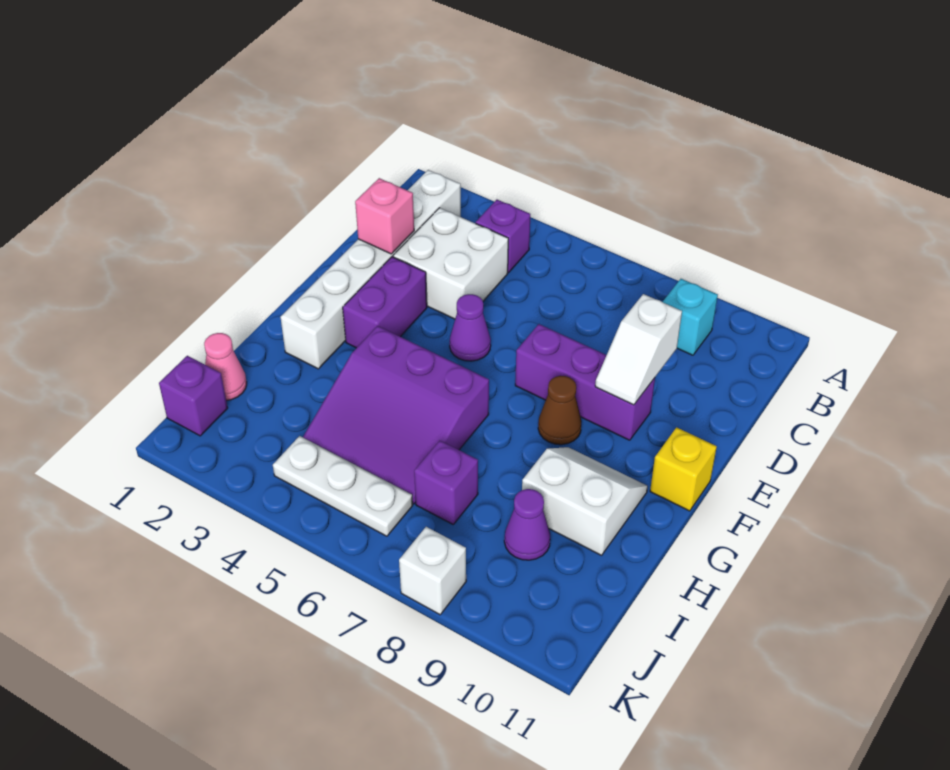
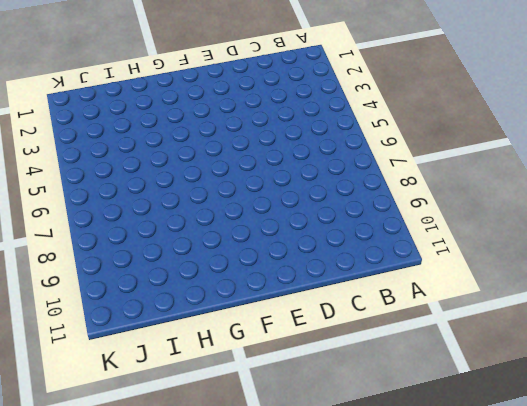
none -> white 1x6 brick [280,170,461,369]
none -> purple 1x1 brick [476,200,530,273]
none -> cyan 1x1 brick [663,279,718,355]

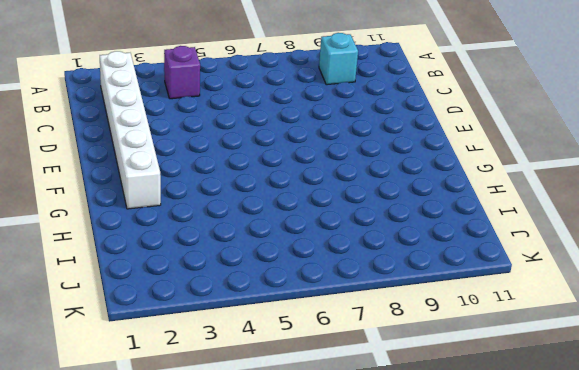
none -> white 2x2 brick [393,208,508,319]
none -> purple 1x2 brick [343,257,427,348]
none -> purple 1x1 cone [450,294,491,361]

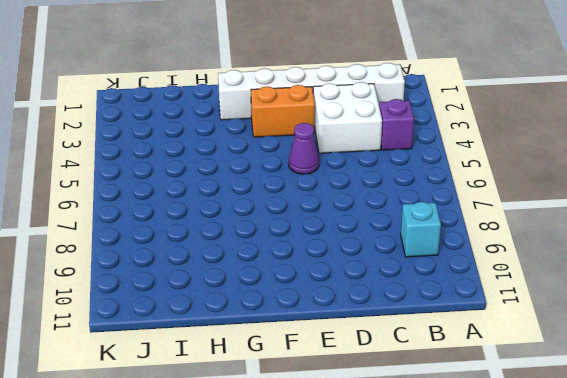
orange 1x2 brick [251,85,315,137] -> purple 1x2 brick [343,257,427,348]
none -> purple 1x3 brick [515,324,655,440]
none -> brown 1x1 cone [538,376,582,445]
none -> yellow 1x1 brick [650,427,717,511]

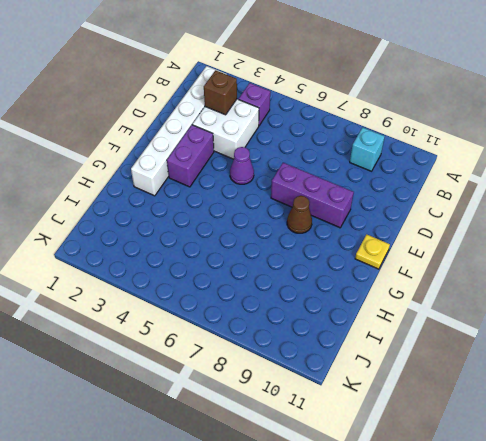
brown 1x1 brick [204,70,237,115] -> none
yellow 1x1 plate [355,234,390,269] -> yellow 1x1 brick [650,427,717,511]
none -> purple 3x3 slope [303,326,489,504]
none -> white 2x2 slope [522,447,648,555]
none -> pink 1x1 cone [204,333,247,401]

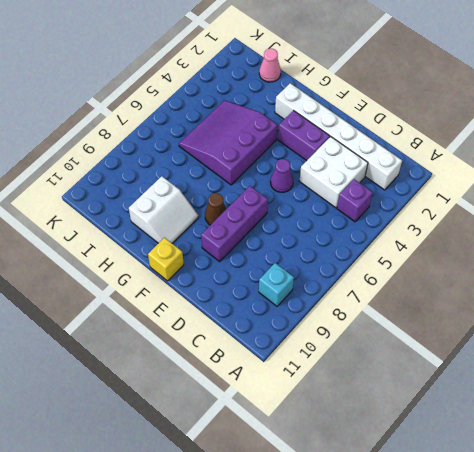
none -> purple 1x1 brick [414,441,478,524]
none -> purple 1x1 cone [504,489,550,560]
none -> purple 1x1 brick [159,356,228,436]

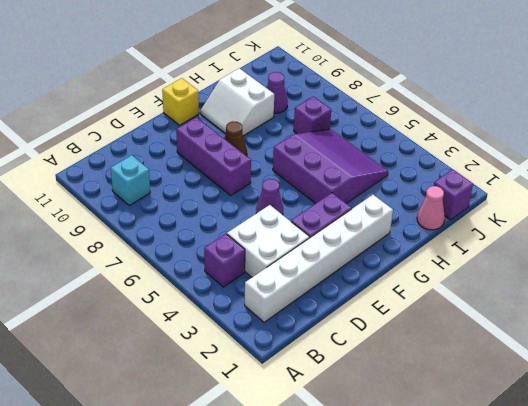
none -> white 1x3 plate [273,436,413,536]
none -> white 1x1 brick [399,527,466,615]
none -> pink 1x1 brick [355,178,414,254]

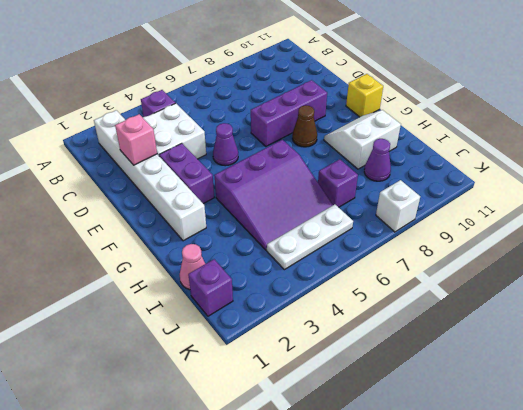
none -> cyan 1x1 brick [663,279,718,355]
none -> white 1x2 slope [595,294,682,405]

